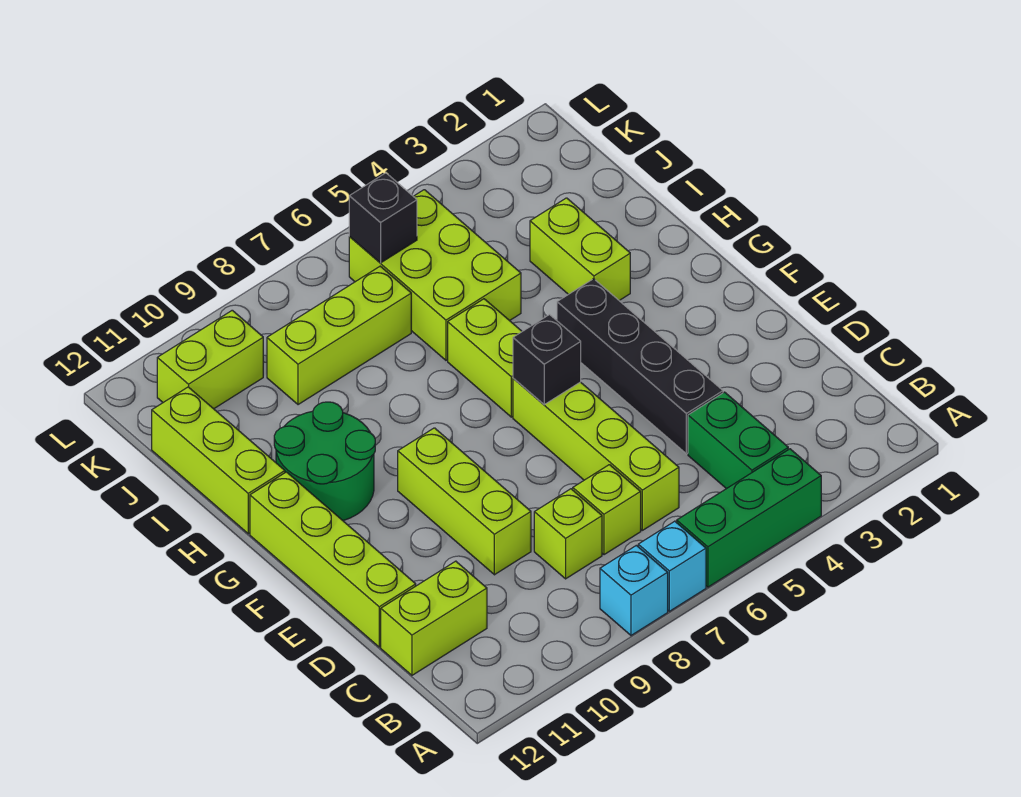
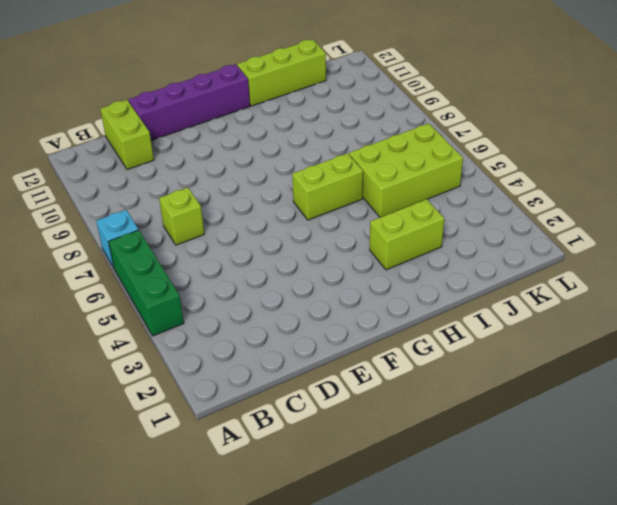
purple 1x4 brick [129,64,250,140] -> lime 1x4 brick [250,472,416,647]
none -> cyan 1x1 brick [600,545,668,635]
none -> green 1x2 brick [688,392,788,489]
none -> lime 1x4 brick [513,379,679,530]

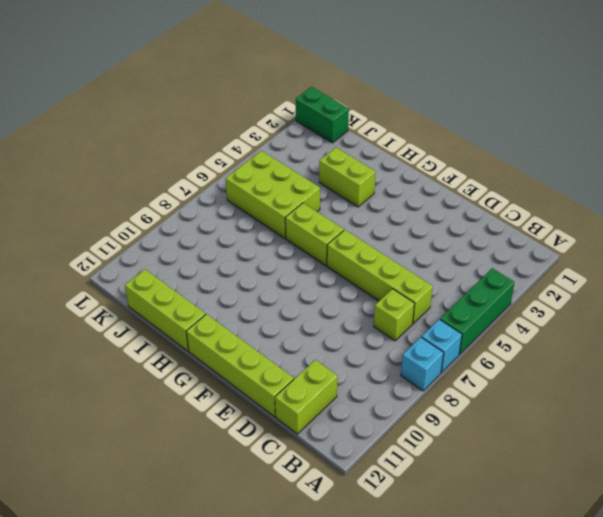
green 1x2 brick [296,87,349,143] -> green 1x2 brick moved to [688,392,788,489]
none -> lime 1x1 brick [534,489,602,579]
none -> black 1x4 brick [557,279,723,454]
none -> lime 1x3 brick [398,428,531,575]

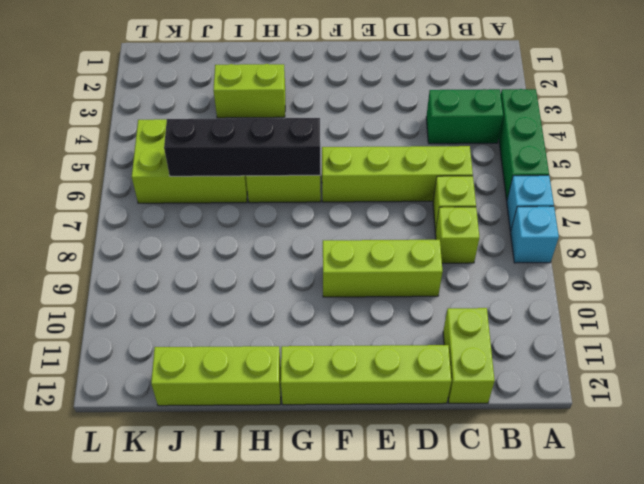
black 1x4 brick [164,118,320,176] -> black 1x4 brick moved to [557,279,723,454]
none -> green 2x2 round brick [274,402,375,521]
none -> lime 1x3 brick [267,266,411,405]
none -> lime 1x2 brick [157,310,263,409]

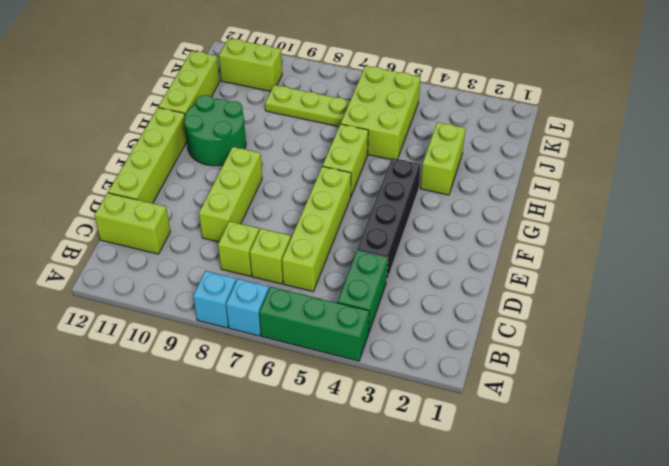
lime 1x3 plate [265,85,350,127] -> lime 1x3 brick [267,266,411,405]
none -> black 1x1 brick [513,315,581,405]
none -> black 1x1 brick [349,173,417,263]

